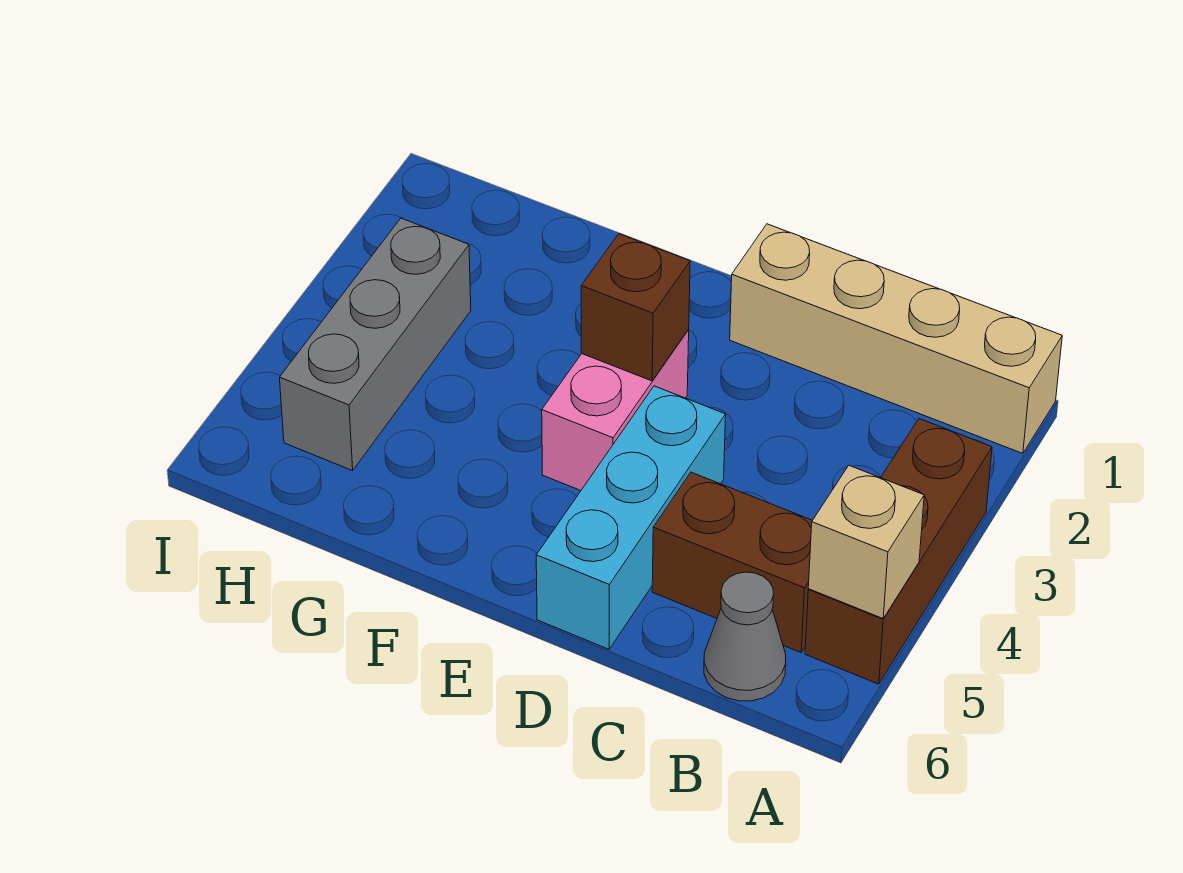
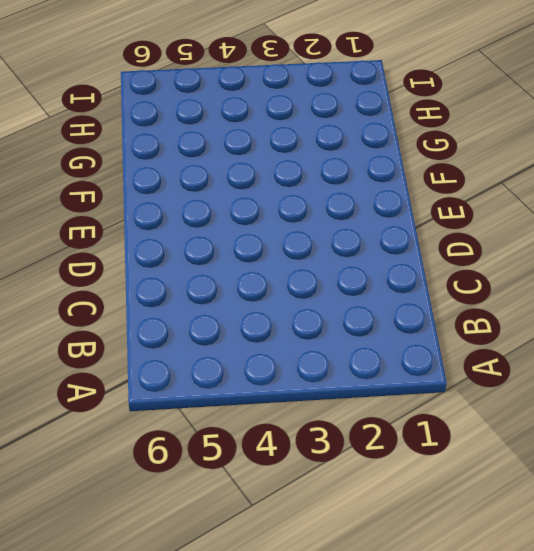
none -> tan 1x4 brick [730,224,1062,453]
none -> brown 1x3 brick [805,419,992,684]

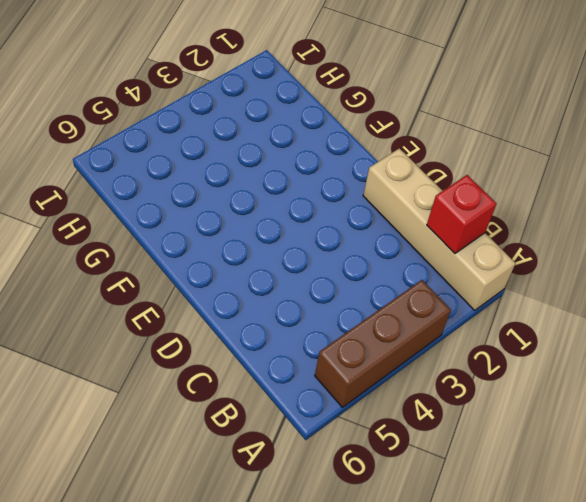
red 1x1 brick [427,175,497,253] -> none
none -> brown 1x2 brick [652,472,812,652]
none -> grey 1x1 cone [704,572,786,701]

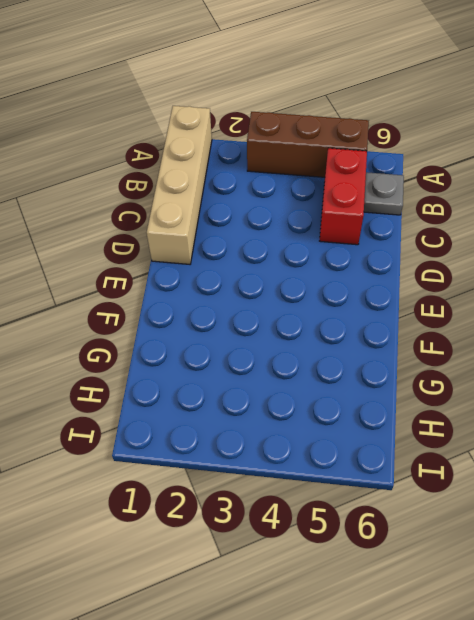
red 1x2 brick [320,148,367,245] -> brown 1x2 brick [652,472,812,652]
grey 1x1 plate [364,172,404,215] -> grey 1x1 cone [704,572,786,701]
none -> cyan 1x3 brick [536,386,726,649]
none -> pink 1x2 brick [542,330,689,490]

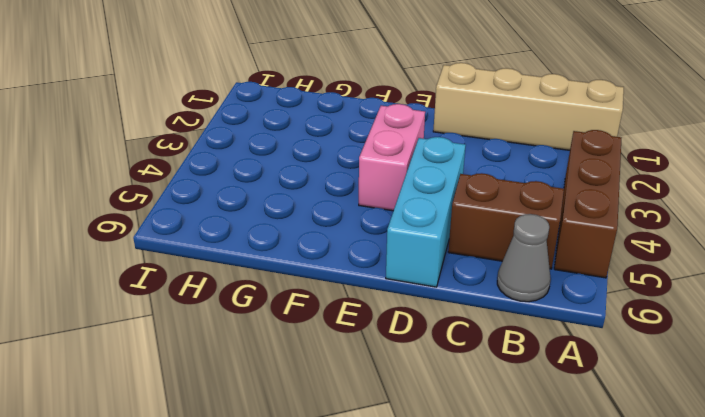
none -> grey 1x3 brick [279,218,471,471]
none -> tan 1x1 brick [808,466,924,618]

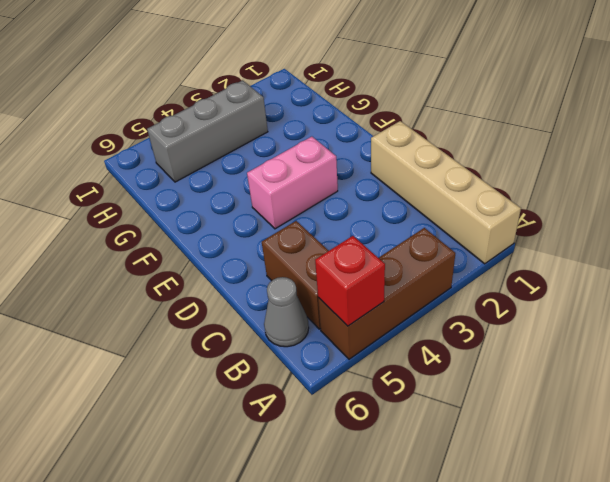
red 1x1 brick [315,236,385,326] -> tan 1x1 brick [808,466,924,618]
none -> cyan 1x3 brick [536,386,726,649]
none -> brown 1x1 brick [581,234,690,381]

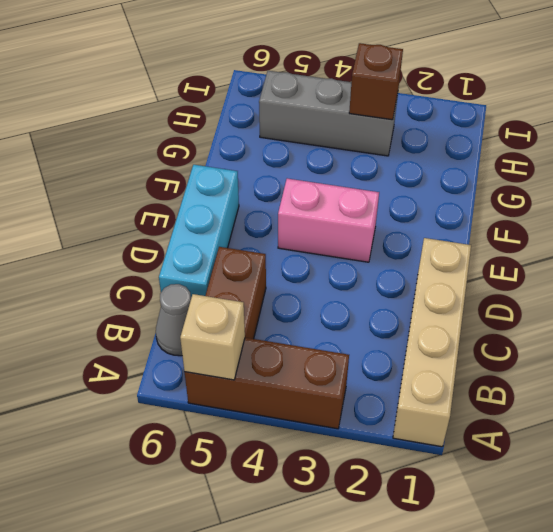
cyan 1x3 brick [159,165,239,298] -> cyan 1x3 brick turned to [536,386,726,649]
brown 1x1 brick [349,43,403,120] -> brown 1x1 brick moved to [581,234,690,381]

